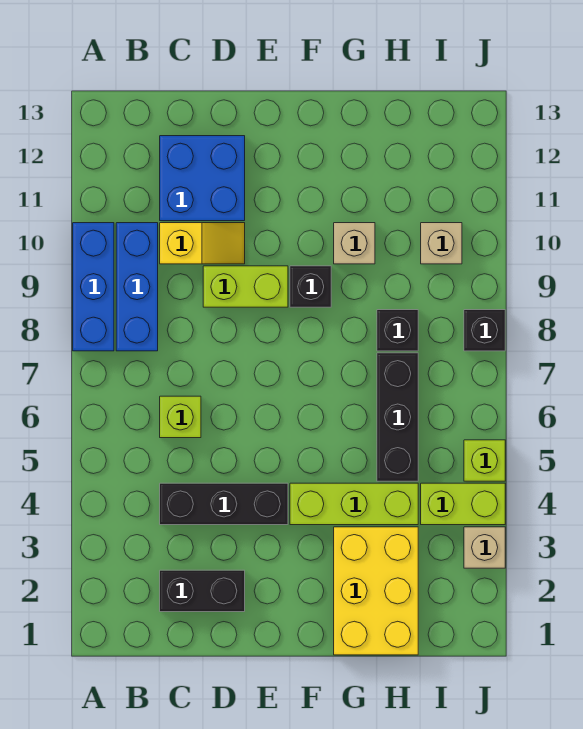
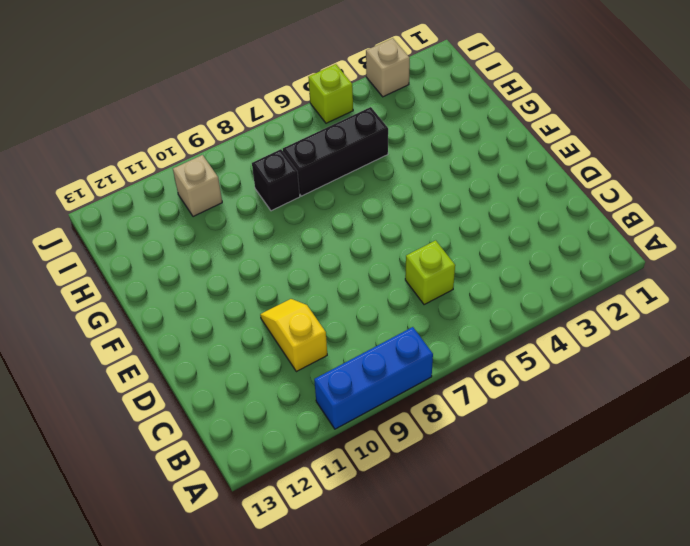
none -> blue 1x3 brick [116,223,158,351]
none -> black 1x2 brick [160,570,245,612]
none -> black 1x3 brick [160,483,288,525]

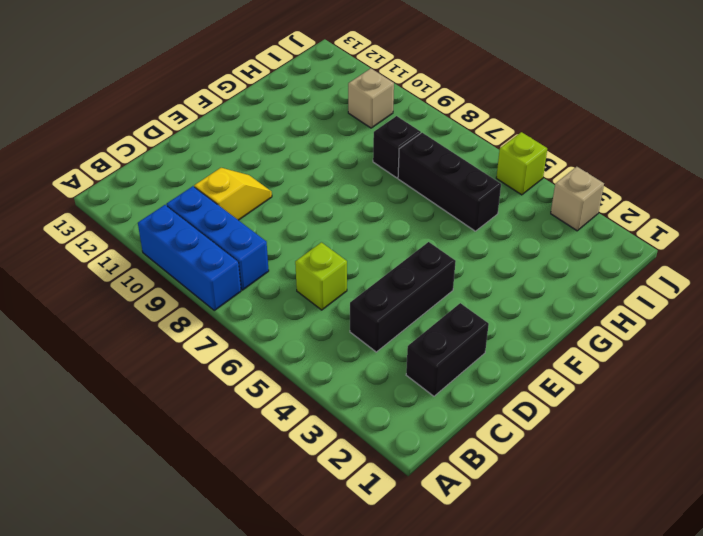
none -> blue 2x2 brick [160,136,245,221]
none -> lime 1x2 brick [203,266,288,307]
none -> lime 1x3 brick [290,483,418,525]

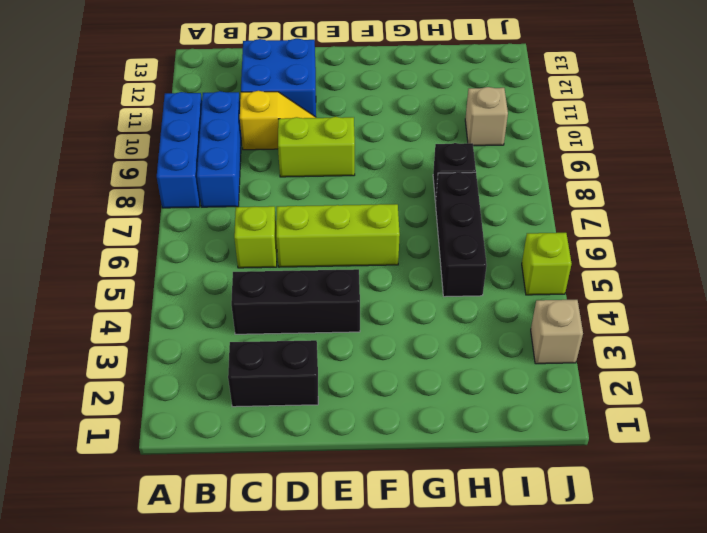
lime 1x3 brick [276,204,400,267] -> lime 1x3 brick moved to [290,483,418,525]
none -> black 1x1 brick [290,266,331,307]
none -> yellow 2x3 brick [334,527,418,655]
none -> tan 1x1 brick [334,223,375,264]

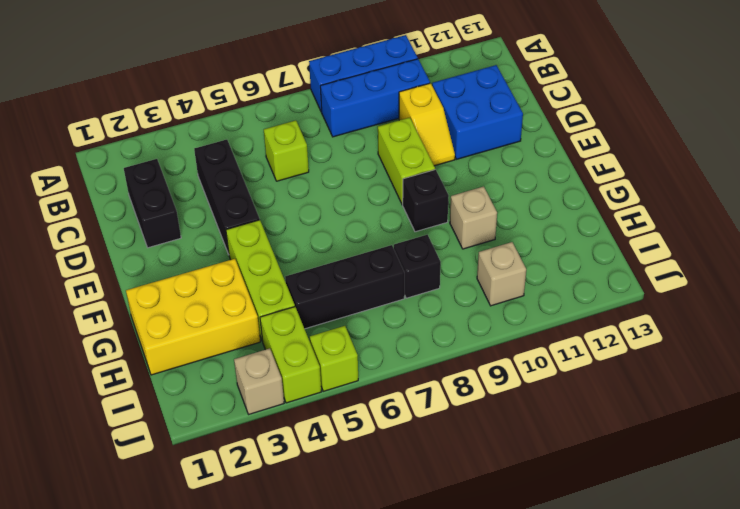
none -> black 1x1 brick [464,310,505,351]

